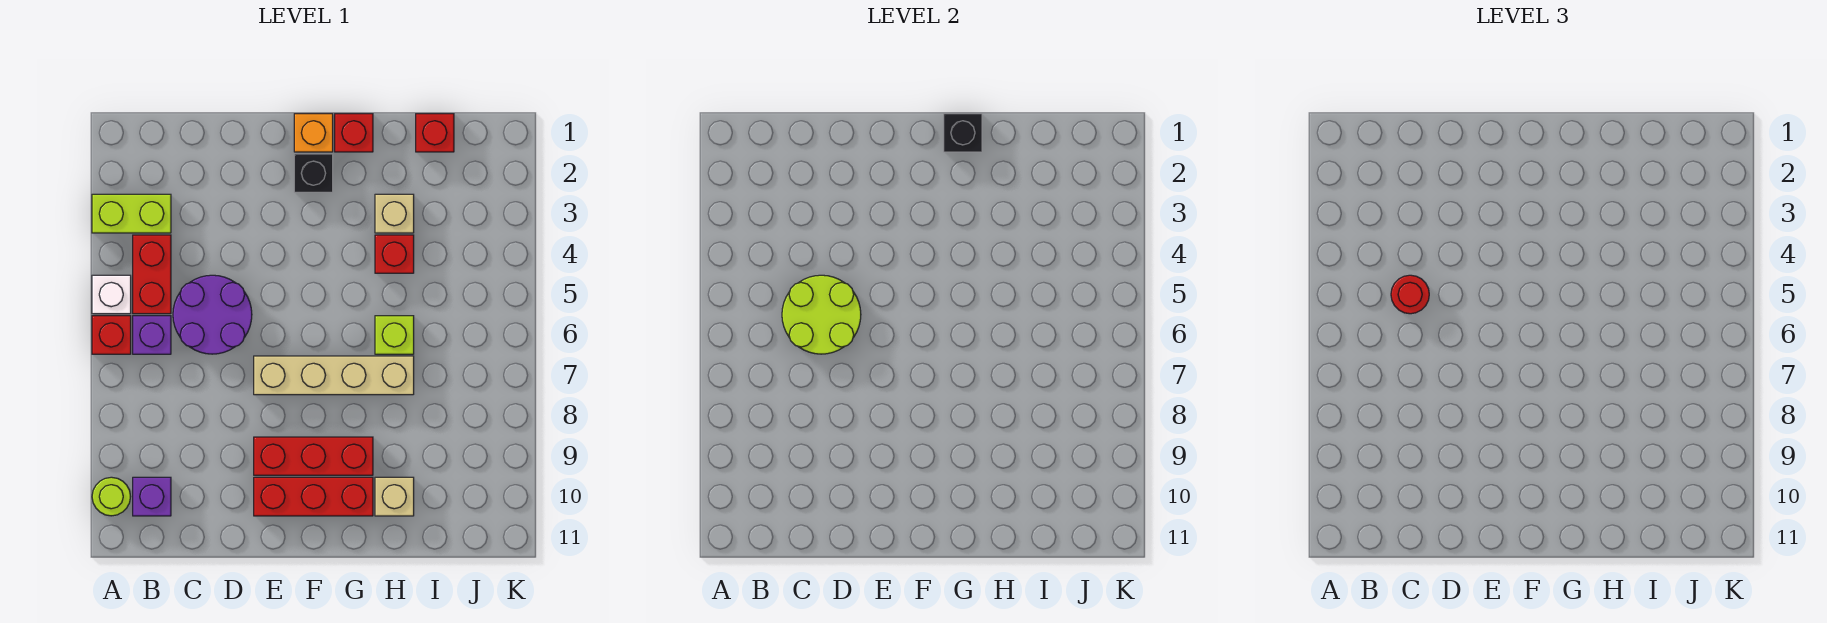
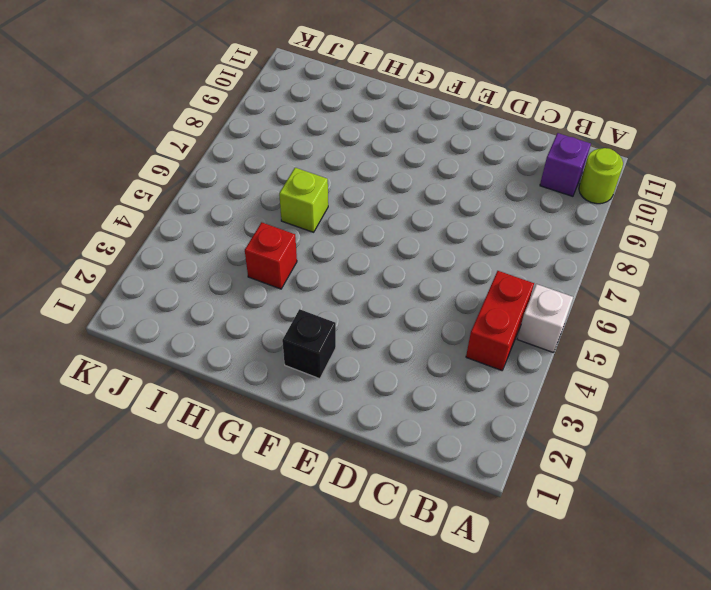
none -> lime 1x2 brick [92,194,171,233]
none -> red 1x1 brick [92,316,131,354]
none -> purple 1x1 brick [133,316,171,354]

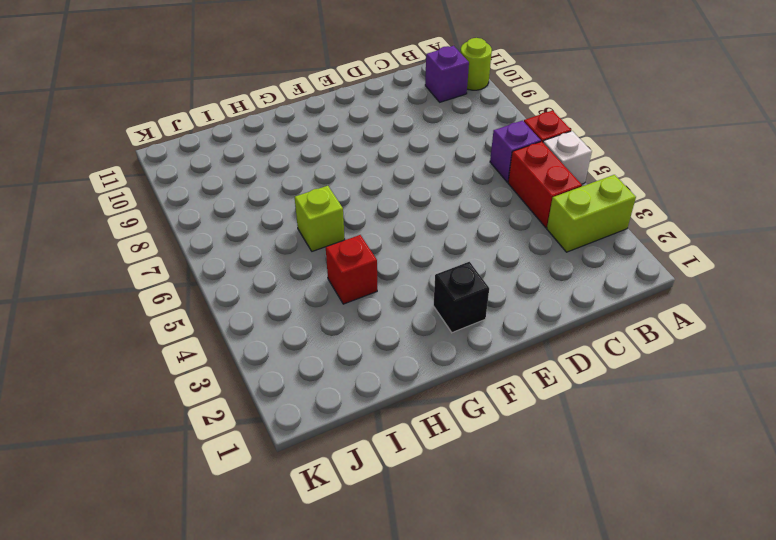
none -> purple 2x2 round brick [173,275,252,354]
none -> tan 1x4 brick [254,356,414,395]
none -> red 1x3 brick [254,437,373,475]

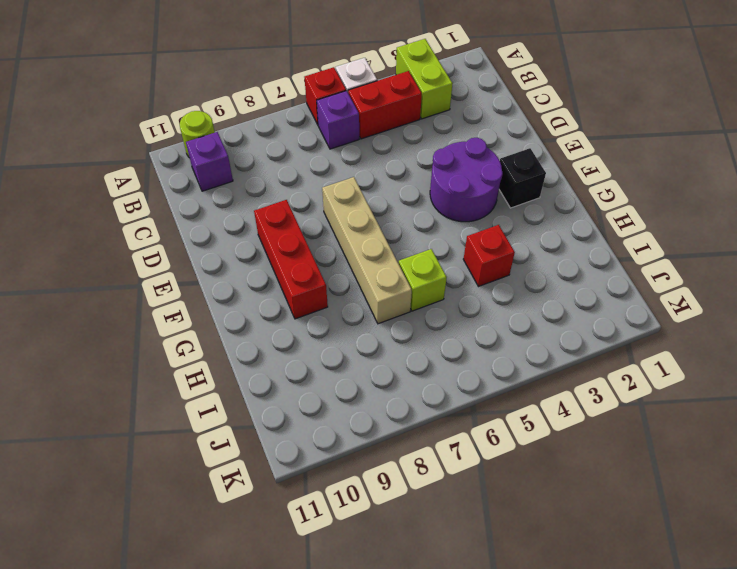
purple 2x2 round brick [430,138,503,222] -> purple 2x2 round brick moved to [173,275,252,354]
none -> red 1x3 brick [254,477,373,516]
none -> orange 1x1 brick [294,114,333,152]
none -> red 1x1 brick [335,114,373,152]

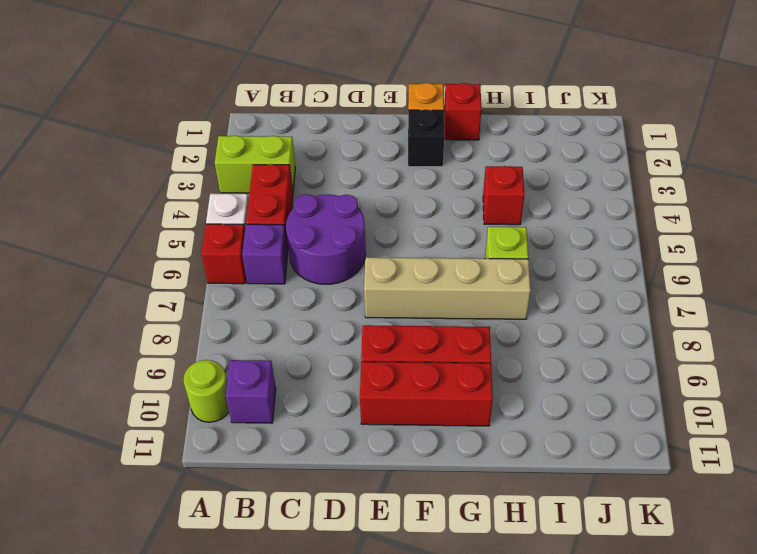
none -> tan 1x1 brick [375,194,414,233]
none -> tan 1x1 brick [375,477,414,516]
none -> red 1x1 brick [416,114,454,152]

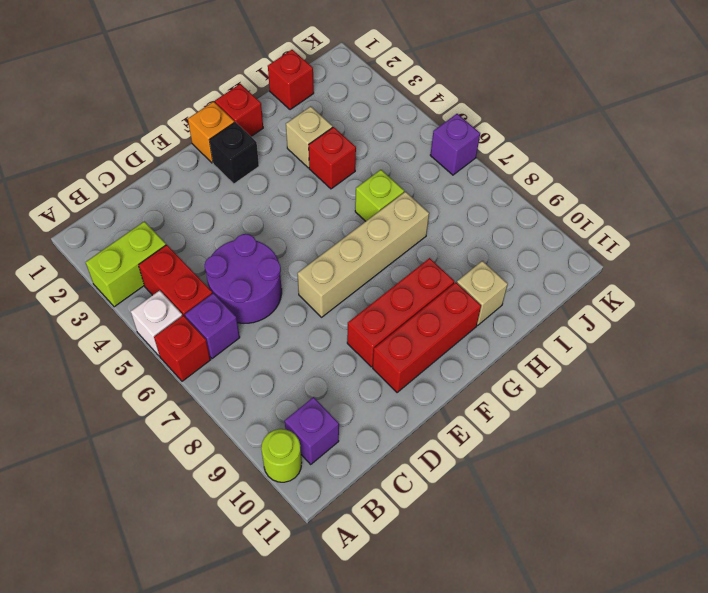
purple 1x1 brick [430,114,480,175] -> none
none -> lime 2x2 round brick [782,275,861,354]
none -> black 1x1 brick [944,114,982,152]
none -> red 1x1 round brick [1391,275,1429,314]

